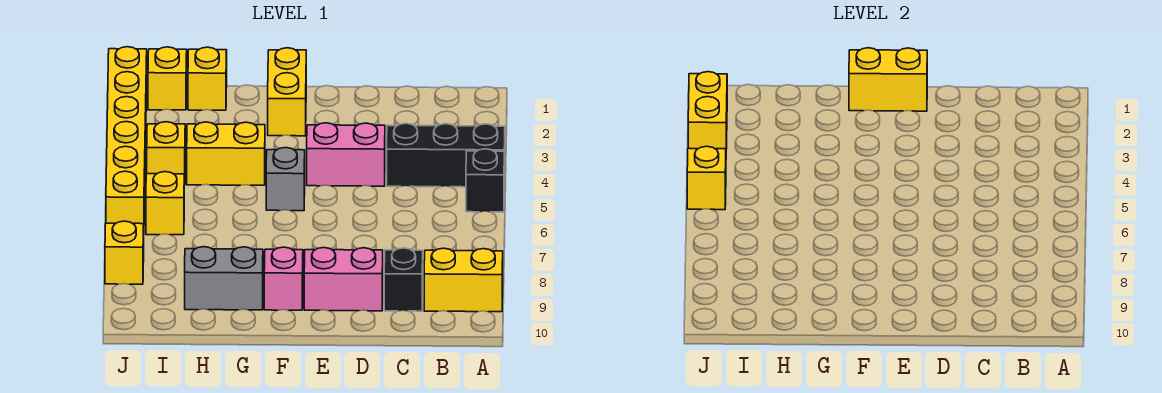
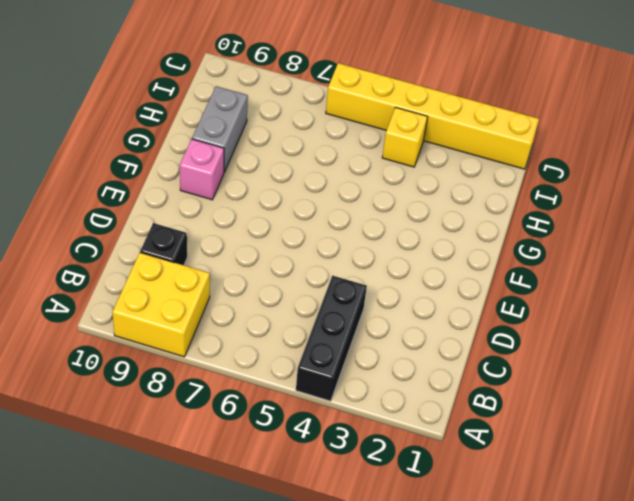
yellow 2x2 brick [112,253,210,357] -> yellow 1x2 brick [424,248,503,312]
none -> black 1x1 brick [466,149,504,212]
none -> pink 1x2 brick [307,123,385,186]
none -> pink 1x2 brick [304,248,383,311]

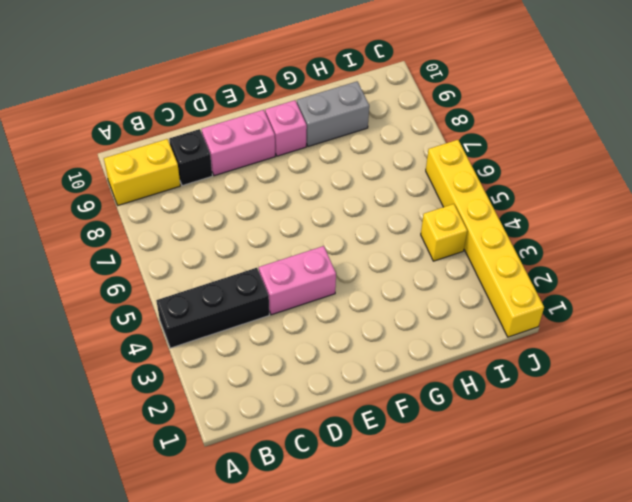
none -> black 1x1 brick [466,149,504,212]
none -> yellow 1x2 brick [268,48,306,136]
none -> grey 1x1 brick [266,148,305,211]

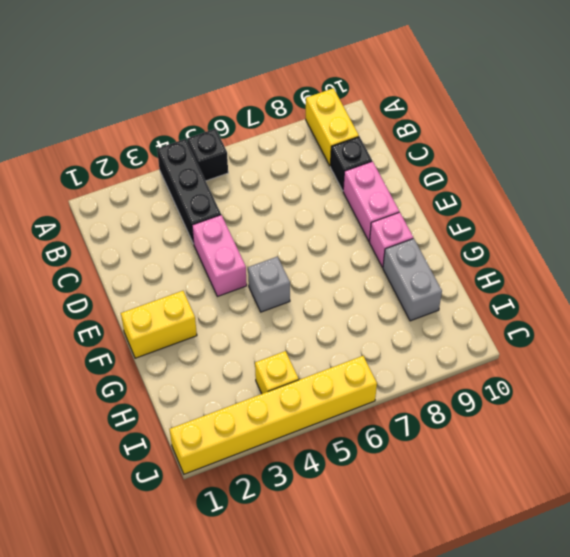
none -> yellow 1x2 brick [187,122,265,185]
none -> yellow 1x1 brick [188,47,227,110]
none -> yellow 1x1 brick [148,47,187,110]

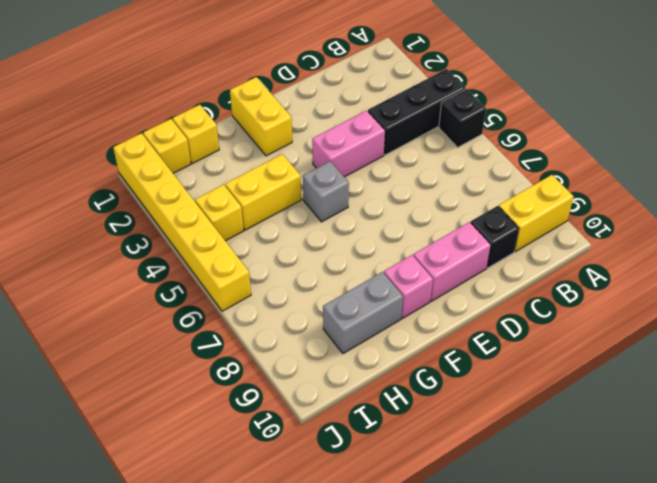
none -> yellow 1x1 brick [146,172,184,235]
none -> yellow 1x1 brick [105,221,144,284]
none -> yellow 1x2 brick [849,48,927,111]

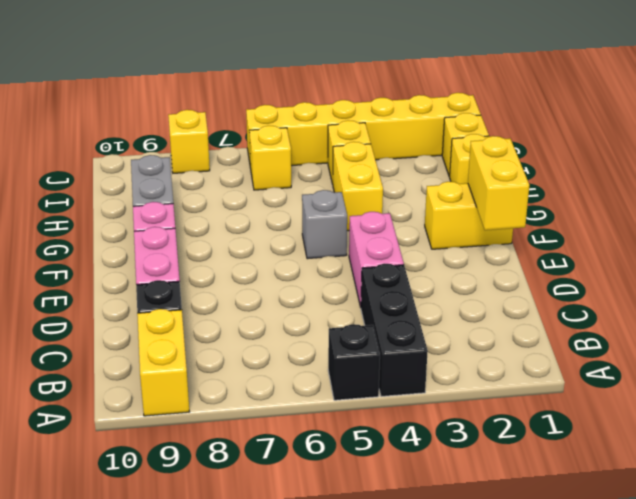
none -> yellow 1x2 brick [688,72,727,149]
none -> yellow 1x1 brick [687,146,726,210]

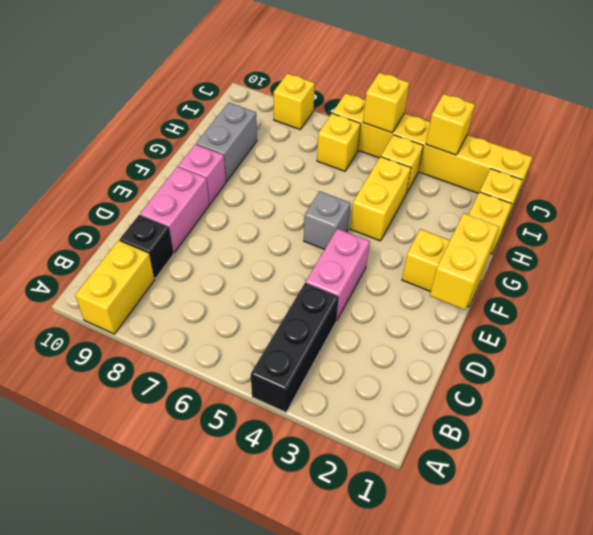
yellow 1x1 brick [426,94,475,155] -> yellow 1x2 brick [688,72,727,149]
none -> black 1x1 brick [466,149,504,212]

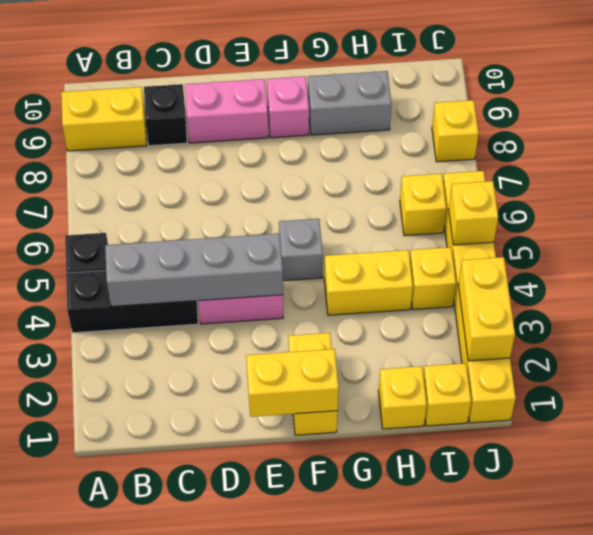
grey 1x4 brick [105,234,283,306] -> none

